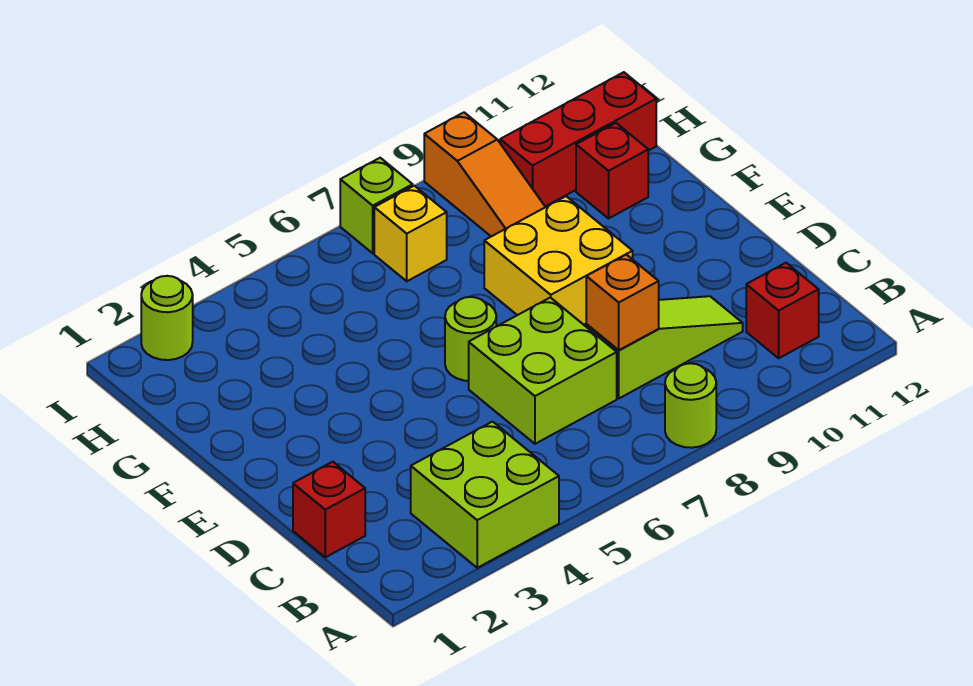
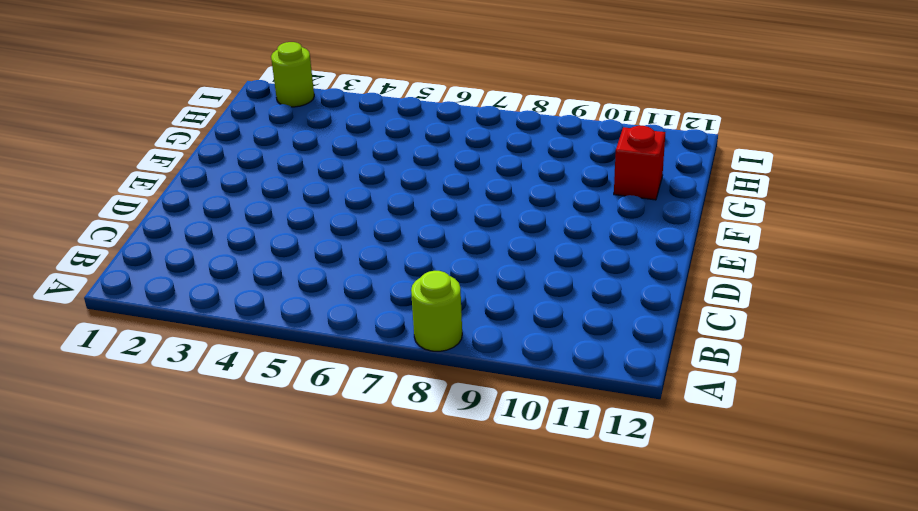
none -> lime 2x2 brick [411,422,559,568]
none -> red 1x1 brick [746,263,819,358]
none -> red 1x1 brick [293,462,365,557]

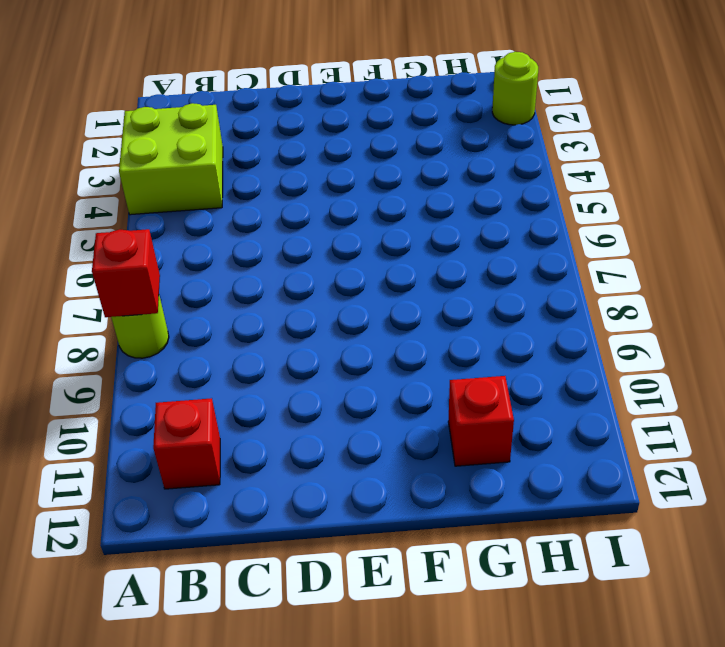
red 1x1 brick [92,229,160,317] -> red 1x1 brick moved to [293,462,365,557]
none -> lime 2x2 brick [469,297,617,444]
none -> lime 1x3 slope [586,296,743,398]
none -> lime 1x1 round brick [445,297,496,381]

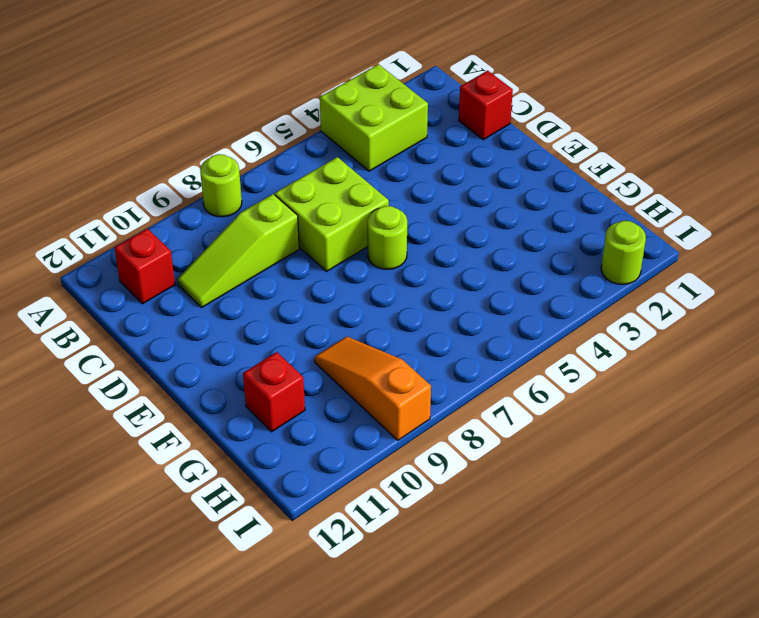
none -> yellow 2x2 brick [484,196,633,325]
none -> yellow 1x1 brick [374,186,447,281]
none -> red 1x3 brick [500,72,656,206]

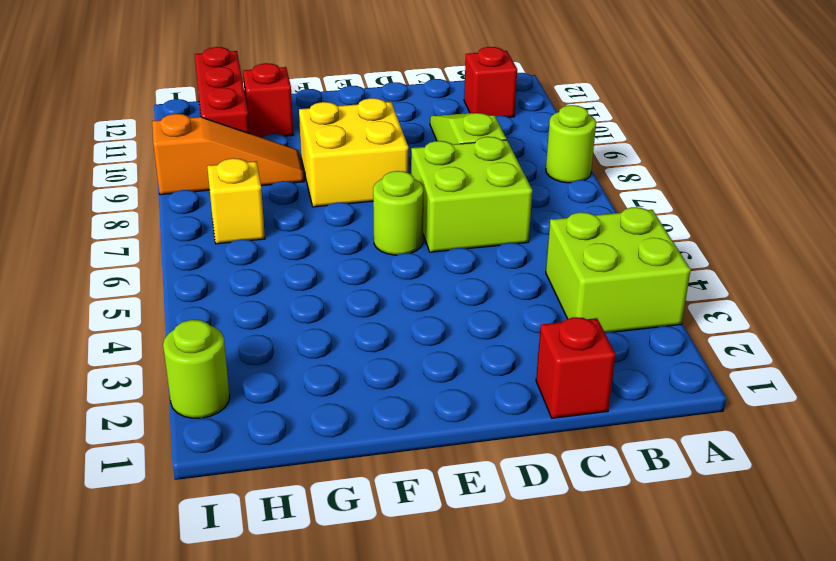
none -> lime 1x1 brick [340,158,413,253]
none -> orange 1x1 brick [586,255,659,350]

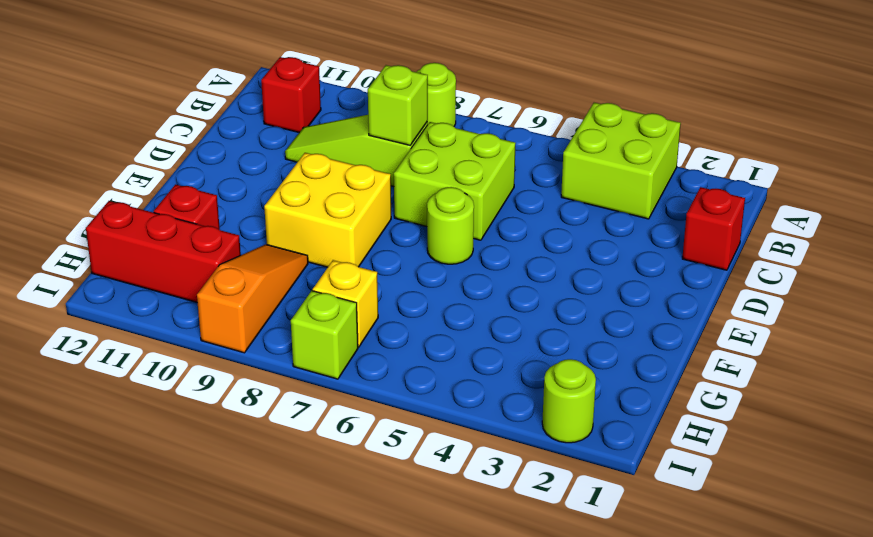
lime 1x1 brick [368,65,428,145] -> orange 1x1 brick [586,255,659,350]

